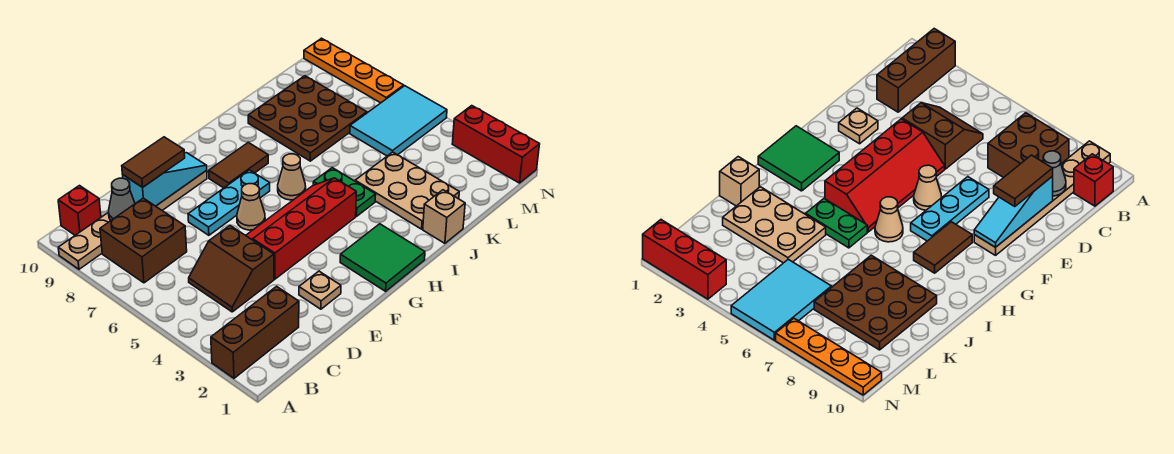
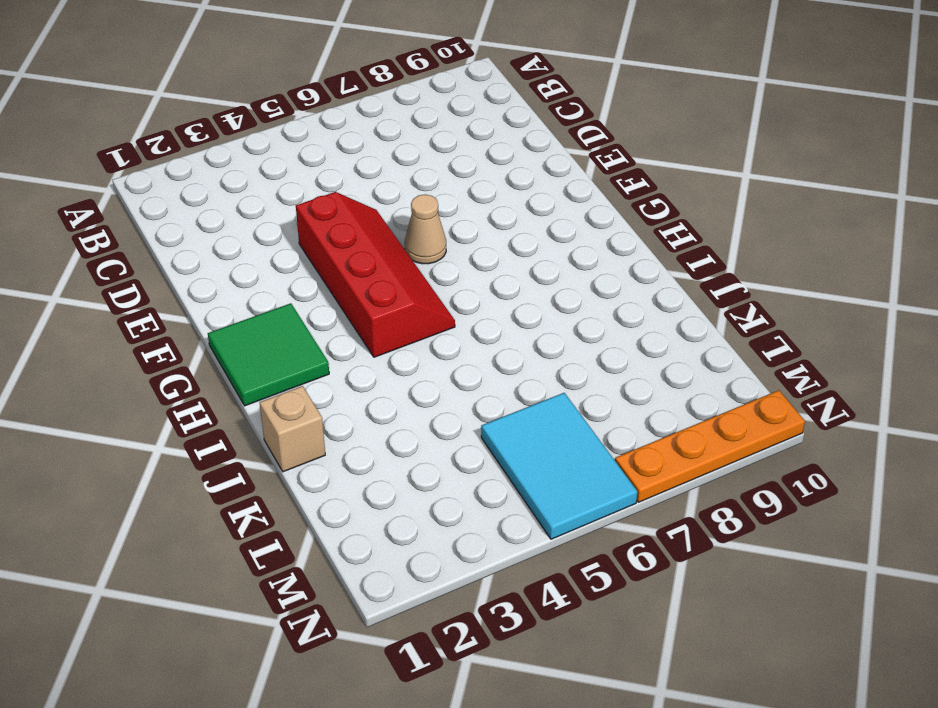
none -> brown 1x3 brick [211,286,299,378]
none -> tan 1x6 plate [58,170,207,269]
none -> brown 2x2 brick [100,198,187,283]

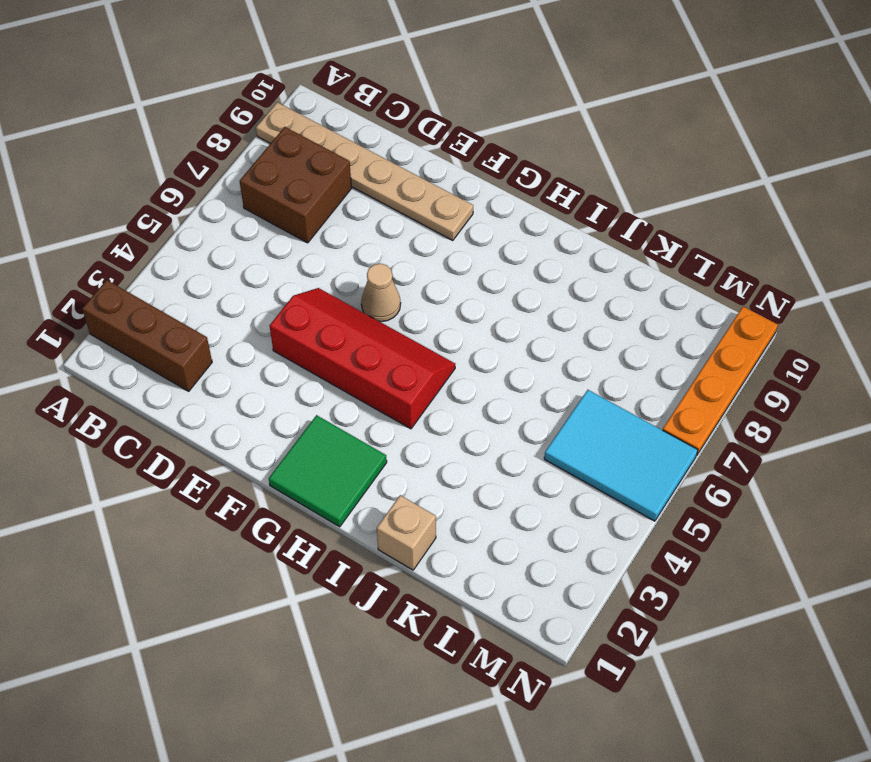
none -> red 1x1 brick [58,186,101,235]
none -> brown 2x2 slope [189,226,274,312]
none -> tan 1x1 plate [299,271,341,309]

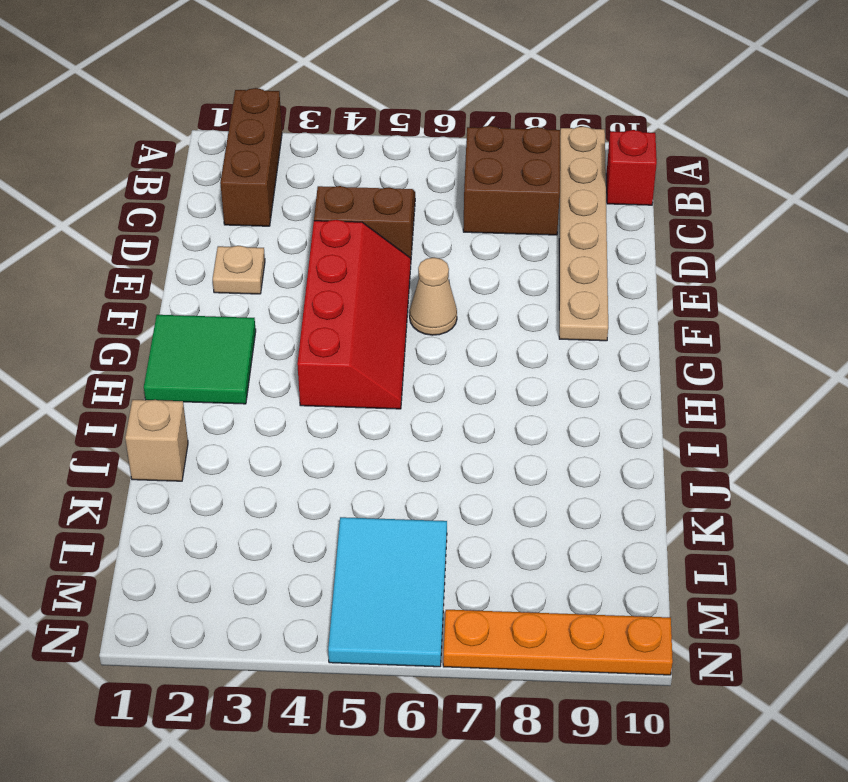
none -> cyan 1x3 plate [188,170,270,235]
none -> brown 1x2 tile [209,142,268,188]
none -> tan 1x1 cone [278,154,306,200]

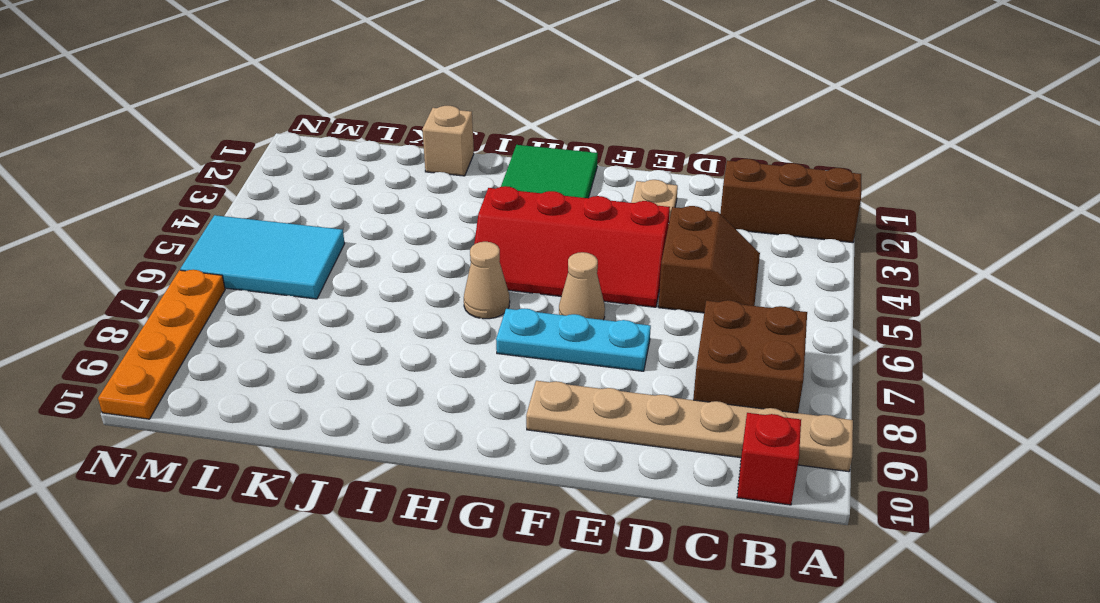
none -> brown 1x2 tile [209,142,268,188]
none -> green 1x2 plate [313,168,376,216]
none -> tan 2x3 plate [355,152,459,229]

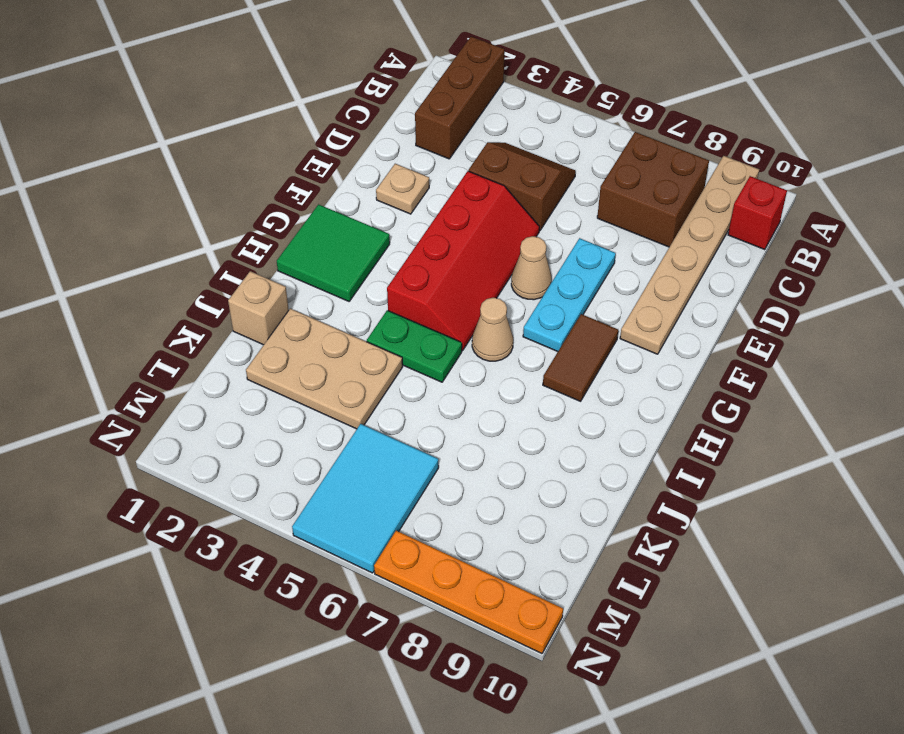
none -> brown 3x3 plate [248,76,367,161]
none -> red 1x3 brick [452,106,540,183]
none -> grey 1x1 cone [109,178,135,220]

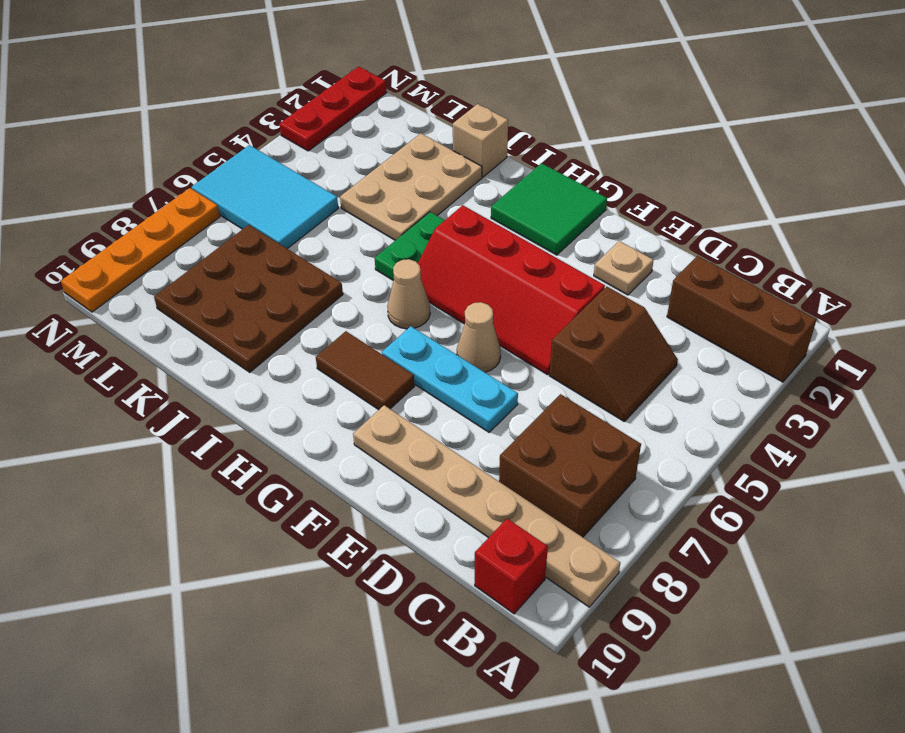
red 1x3 plate [279,67,387,151] -> red 1x3 brick [452,106,540,183]
none -> grey 1x1 cone [109,178,135,220]
none -> cyan 1x3 slope [123,153,207,206]
none -> brown 1x2 tile [122,137,185,187]

